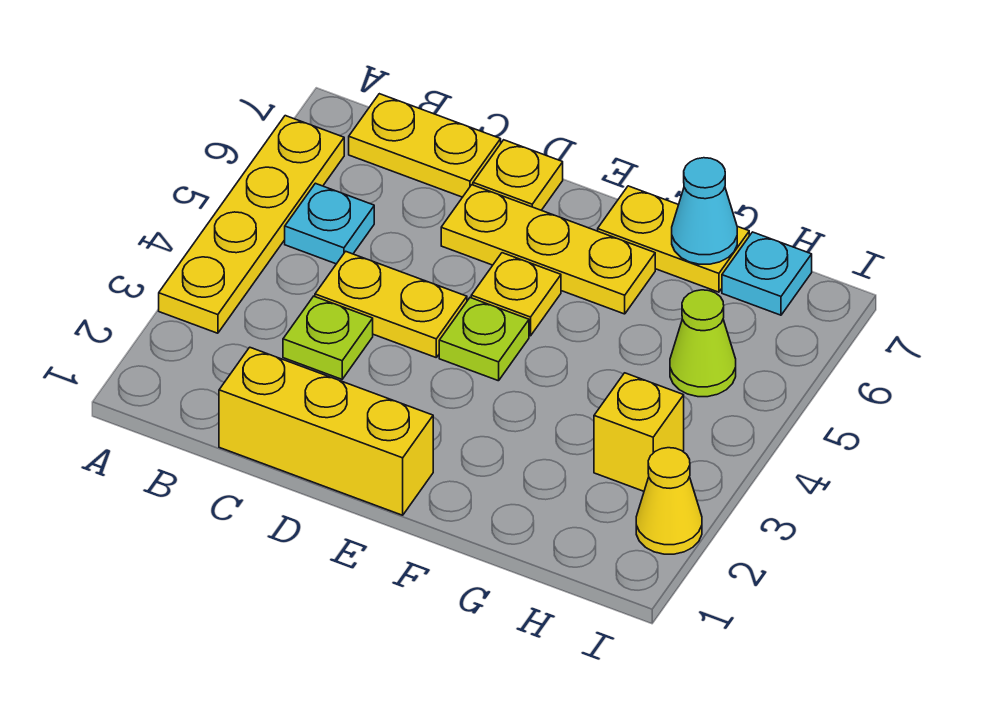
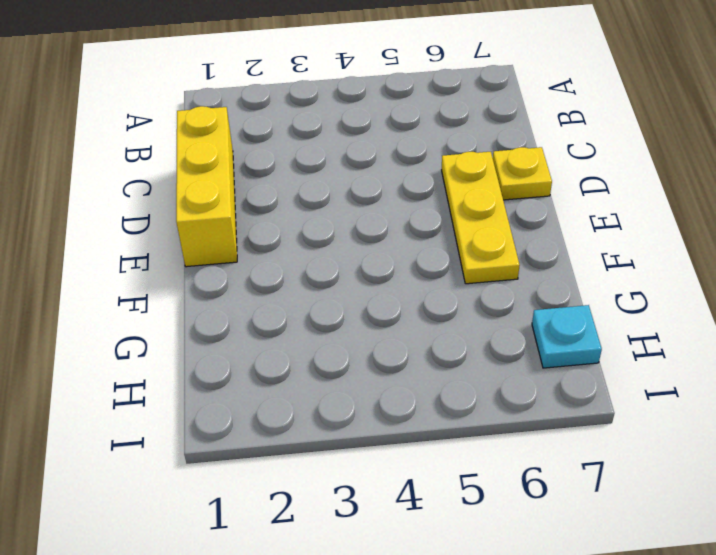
none -> yellow 1x4 plate [159,116,344,333]
none -> cyan 1x1 plate [285,183,374,264]
none -> yellow 1x2 plate [349,94,501,197]

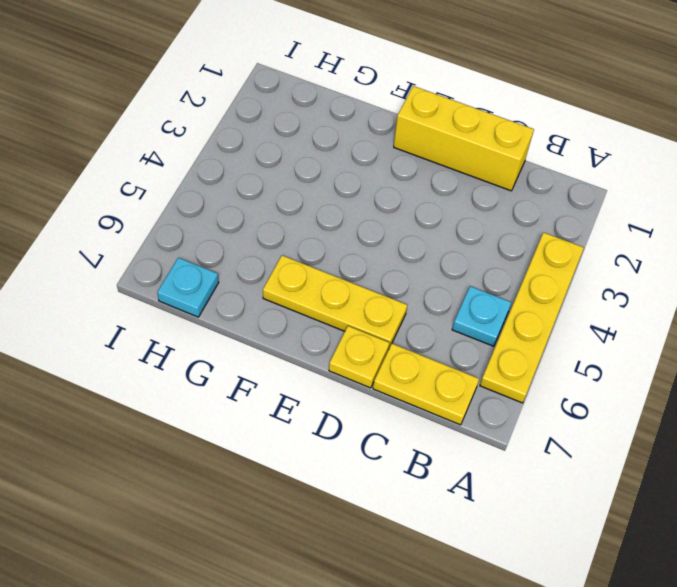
none -> lime 1x1 plate [283,296,373,379]
none -> yellow 1x2 plate [315,251,467,357]
none -> lime 1x1 plate [439,298,529,381]

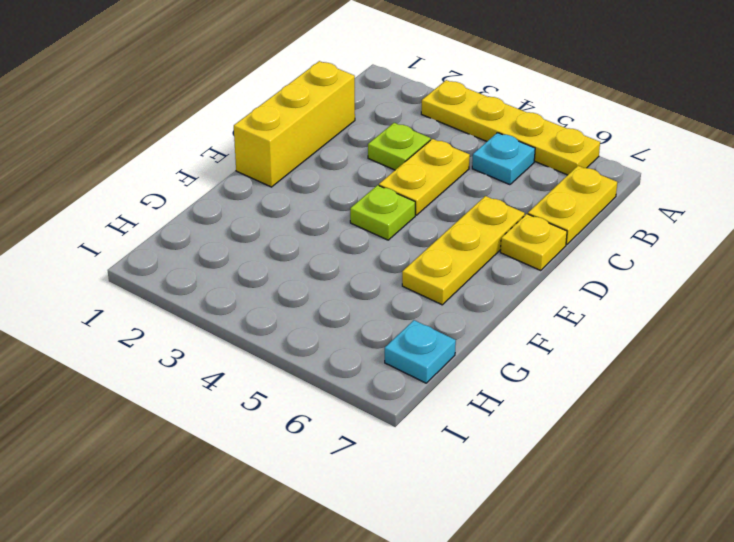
none -> yellow 1x1 plate [471,253,561,336]
none -> yellow 1x2 plate [598,186,749,292]
none -> yellow 1x1 brick [594,373,684,491]

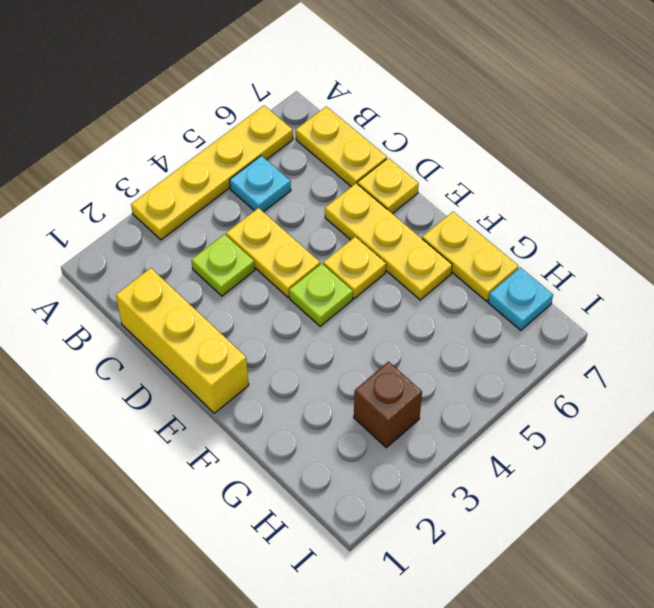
brown 1x1 brick [354,362,422,448] -> yellow 1x1 brick [594,373,684,491]
none -> lime 1x1 cone [670,290,736,397]
none -> yellow 1x1 cone [636,448,702,554]
none -> cyan 1x1 cone [672,158,737,264]

